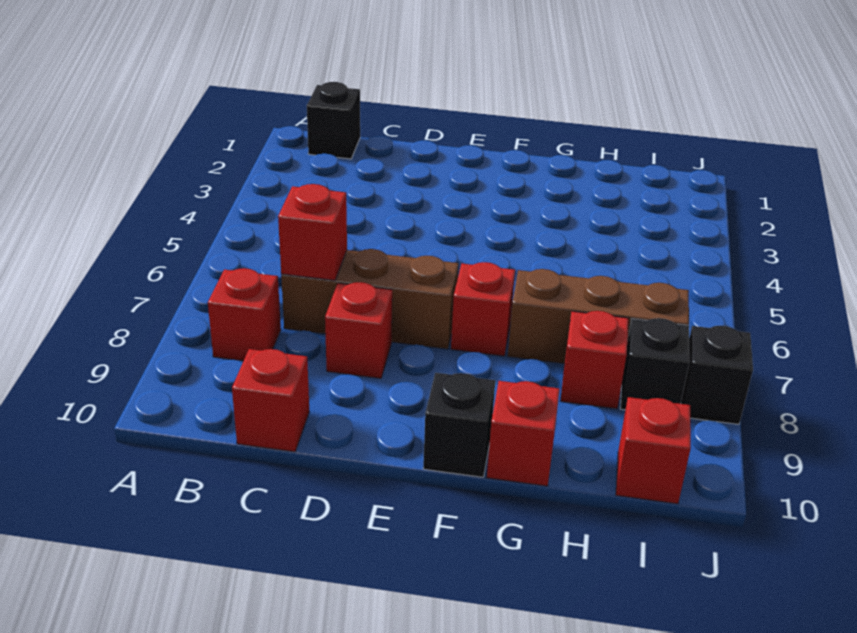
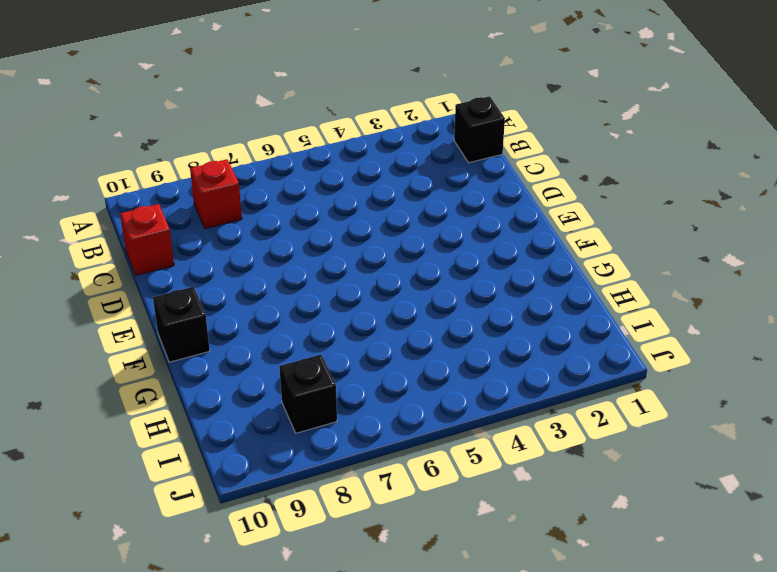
none -> brown 1x3 brick [281,249,459,349]
none -> red 1x1 brick [325,282,392,378]
none -> red 1x1 brick [451,262,515,356]

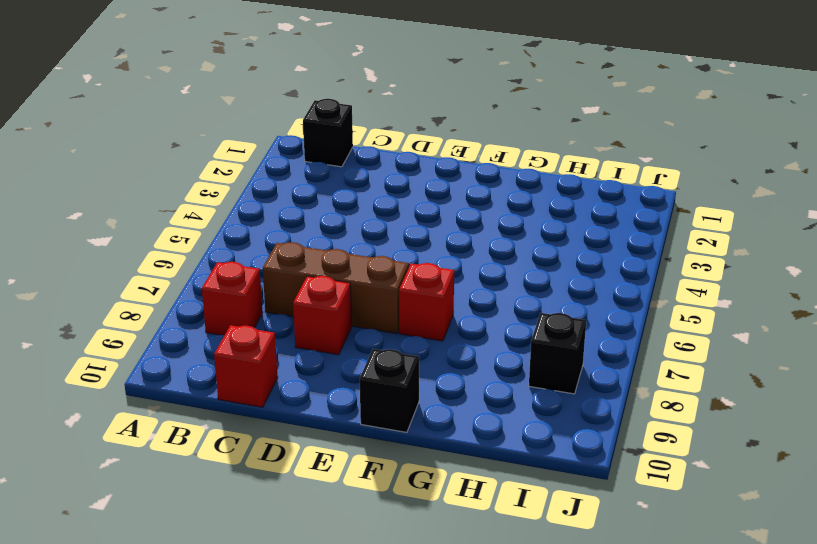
none -> brown 1x3 brick [508,269,689,364]
none -> red 1x1 brick [487,381,560,486]
none -> red 1x1 brick [560,311,628,409]

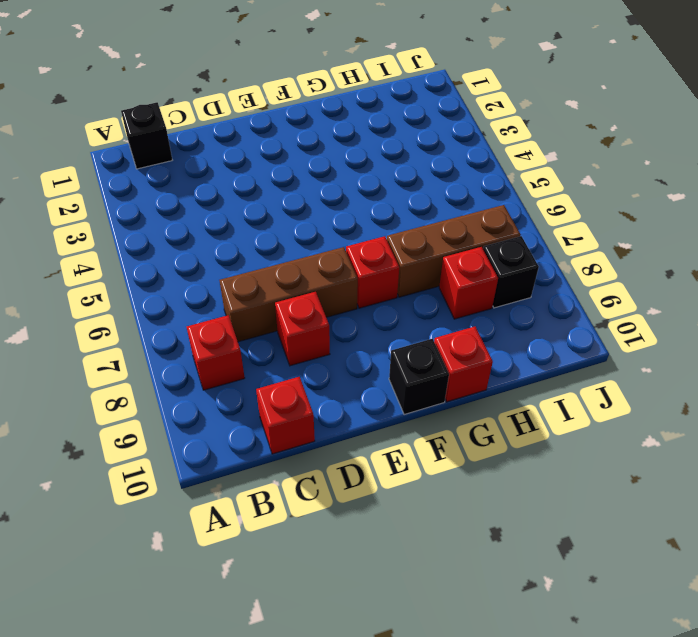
none -> red 1x1 brick [616,397,691,504]
none -> black 1x1 brick [681,326,753,424]
none -> red 1x1 brick [278,184,347,280]

